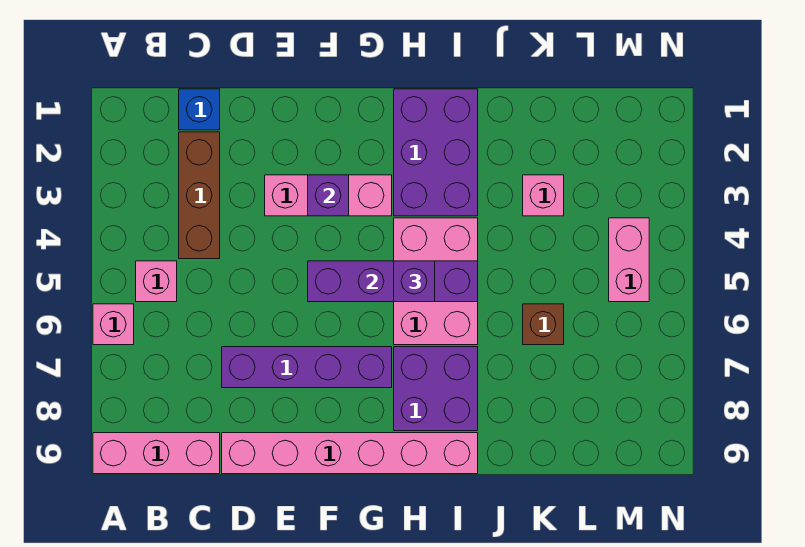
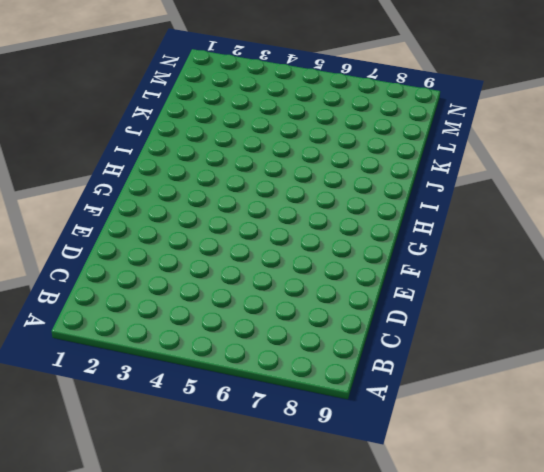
none -> pink 1x1 brick [93,304,134,345]
none -> pink 1x3 brick [93,433,220,474]
none -> pink 1x1 brick [136,261,177,302]

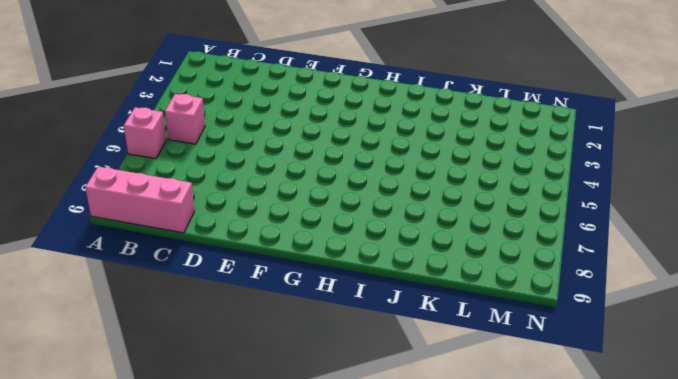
none -> blue 1x1 brick [179,89,220,130]
none -> brown 1x3 brick [179,132,220,259]
none -> purple 1x4 brick [222,347,392,388]

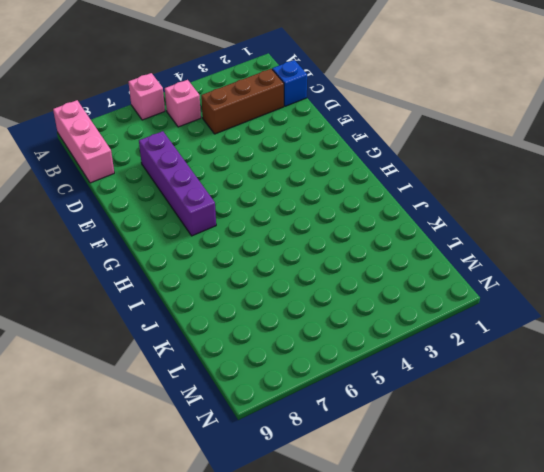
none -> pink 1x6 brick [222,433,478,474]
none -> pink 1x3 brick [265,175,392,216]
none -> purple 2x3 brick [394,89,478,216]

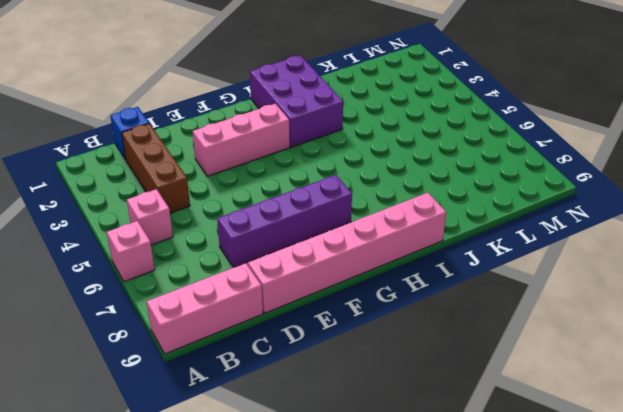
none -> pink 2x3 brick [394,218,478,345]
none -> purple 2x2 brick [394,347,478,431]
none -> pink 1x1 brick [523,175,564,216]

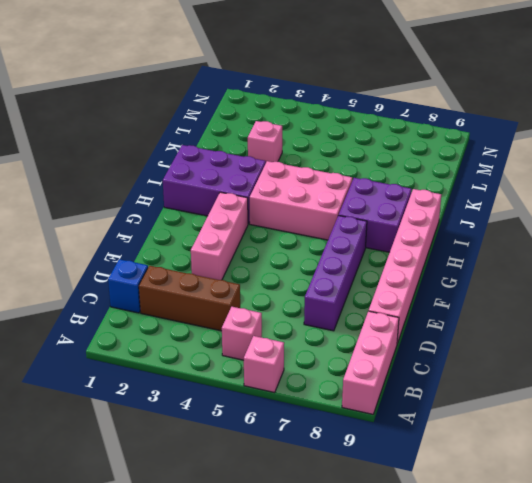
none -> brown 1x1 brick [523,304,564,345]
none -> pink 1x2 brick [609,218,649,302]
none -> purple 1x1 brick [308,175,349,216]

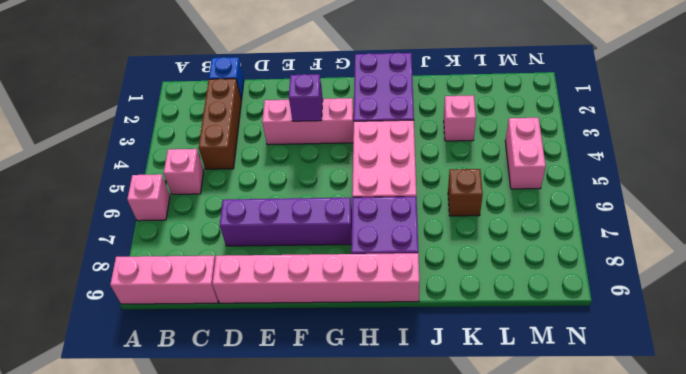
none -> purple 1x4 brick [308,261,478,302]
none -> purple 1x1 brick [394,261,435,302]

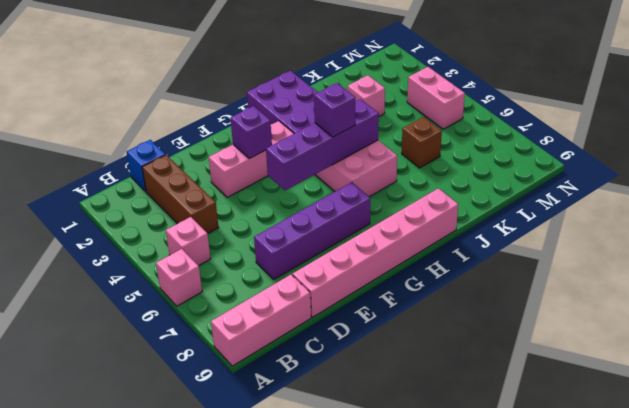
none -> purple 2x2 brick [394,347,478,431]

